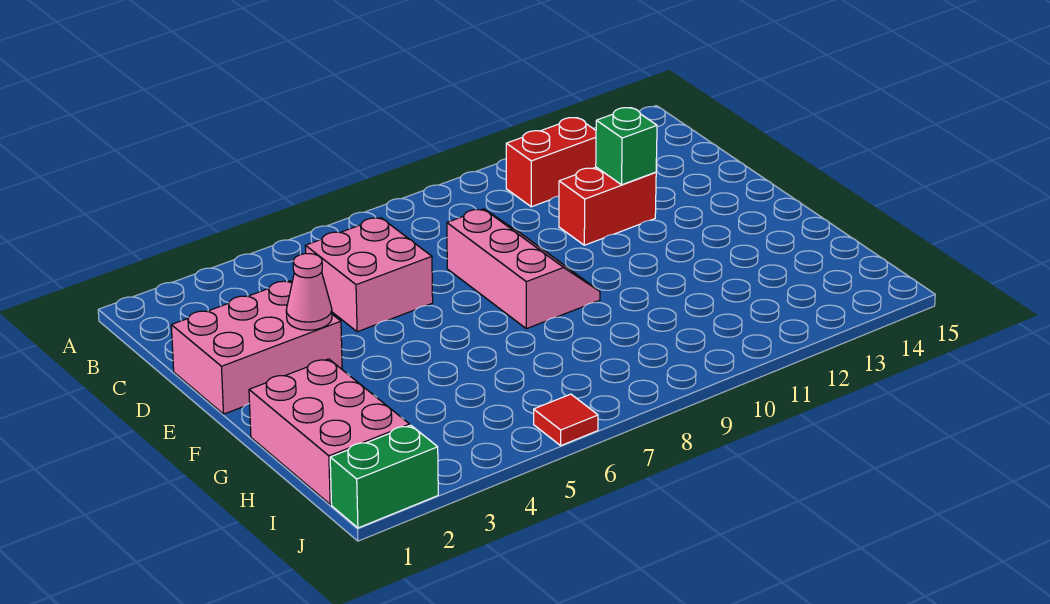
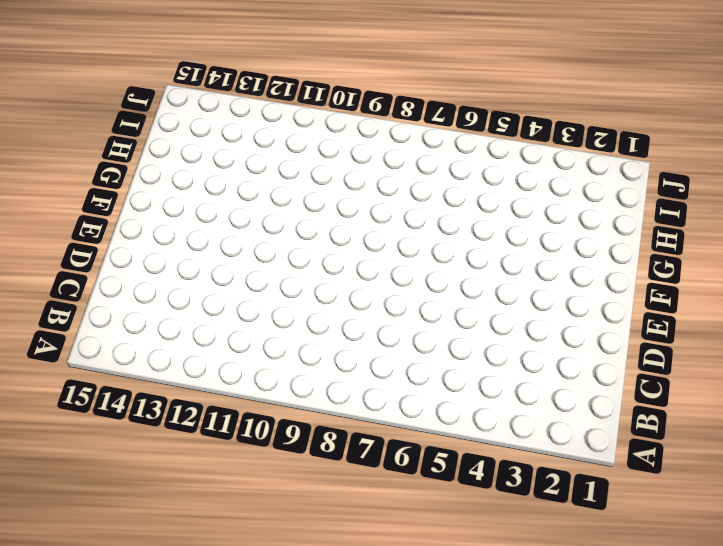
none -> red 1x2 brick [506,118,596,207]
none -> pink 2x2 brick [305,218,433,332]

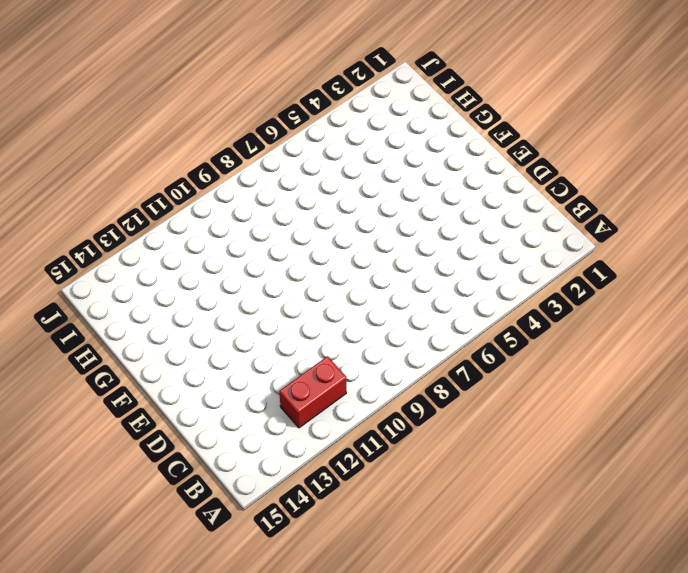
none -> pink 2x2 brick [305,218,433,332]
none -> pink 2x3 brick [171,281,342,414]

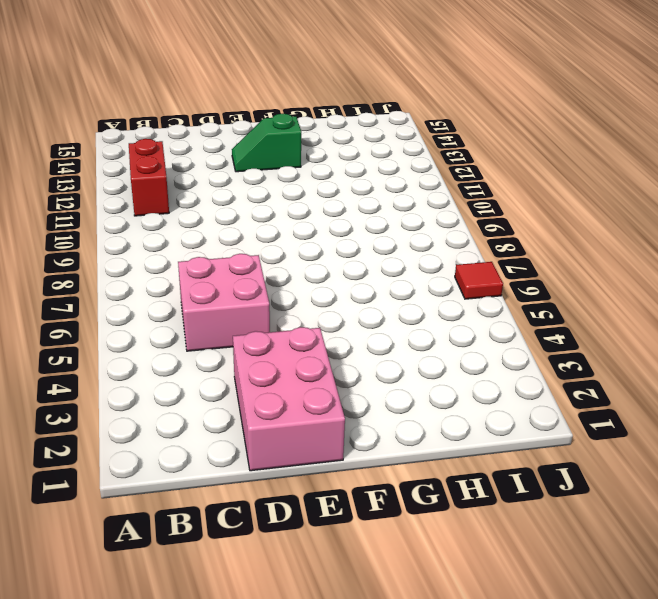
green 1x2 slope [232,114,301,172] -> none
none -> pink 2x3 slope [447,209,600,329]
none -> red 1x2 brick [559,167,656,245]

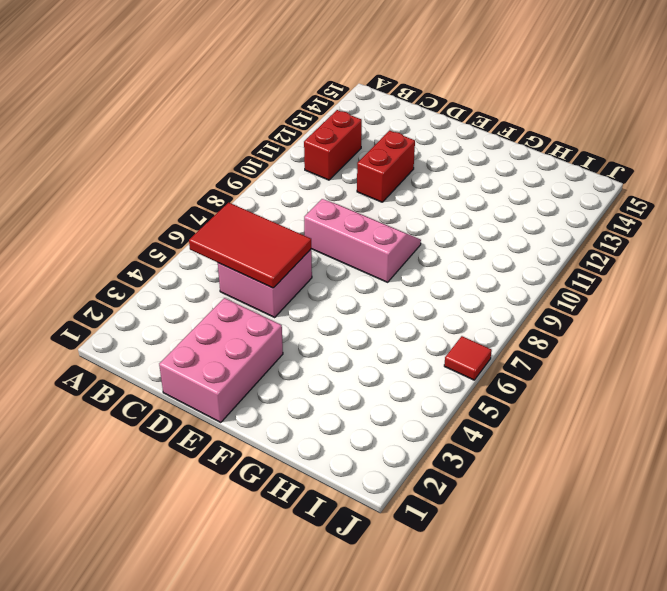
red 2x3 tile [189,202,311,288] -> none
none -> pink 2x3 brick [249,359,410,504]
none -> green 1x2 brick [330,425,438,528]

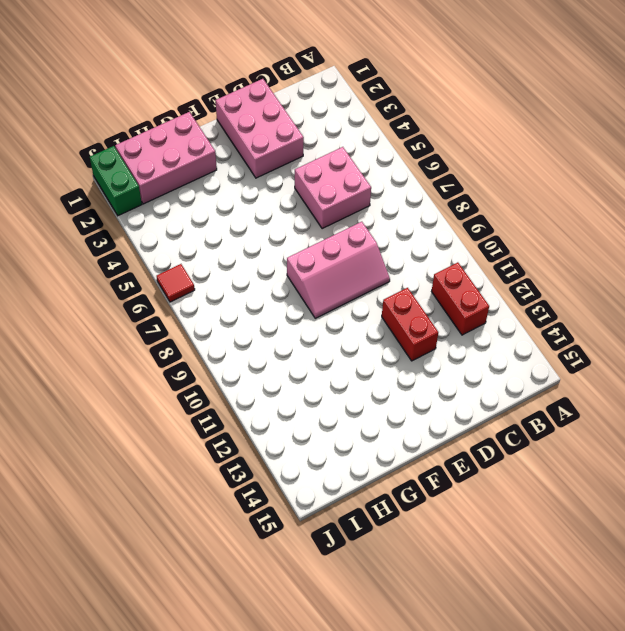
none -> green 1x1 brick [596,108,657,185]
none -> pink 1x1 cone [286,254,332,330]

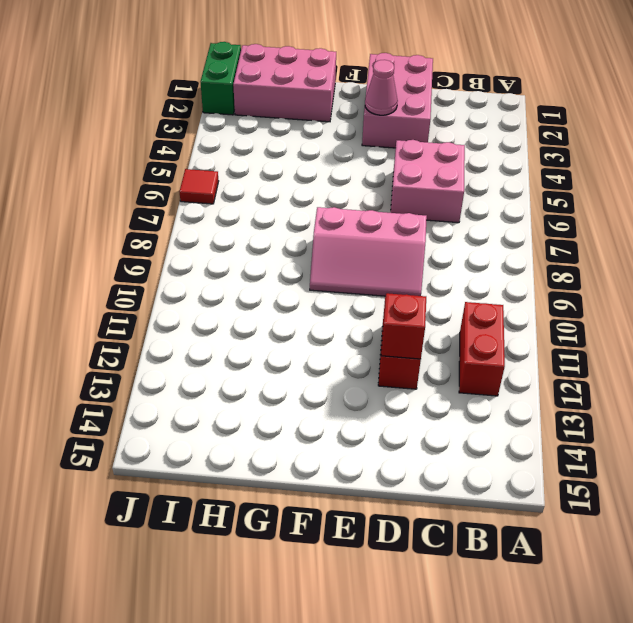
red 1x1 brick [381,293,426,359] -> green 1x1 brick [596,108,657,185]

